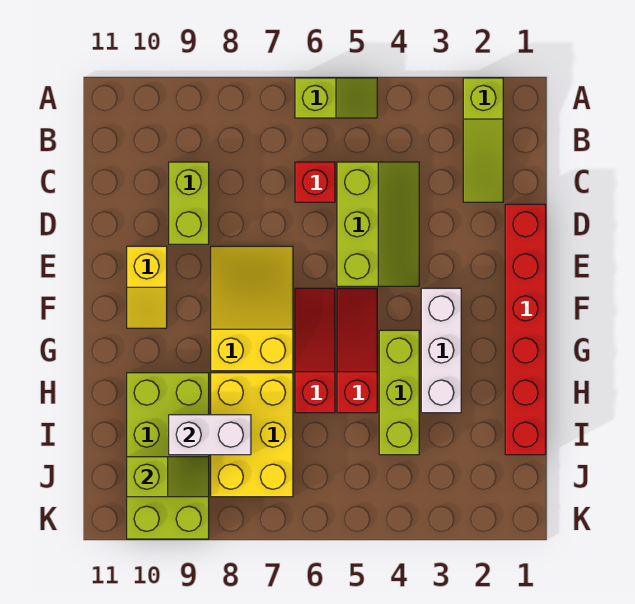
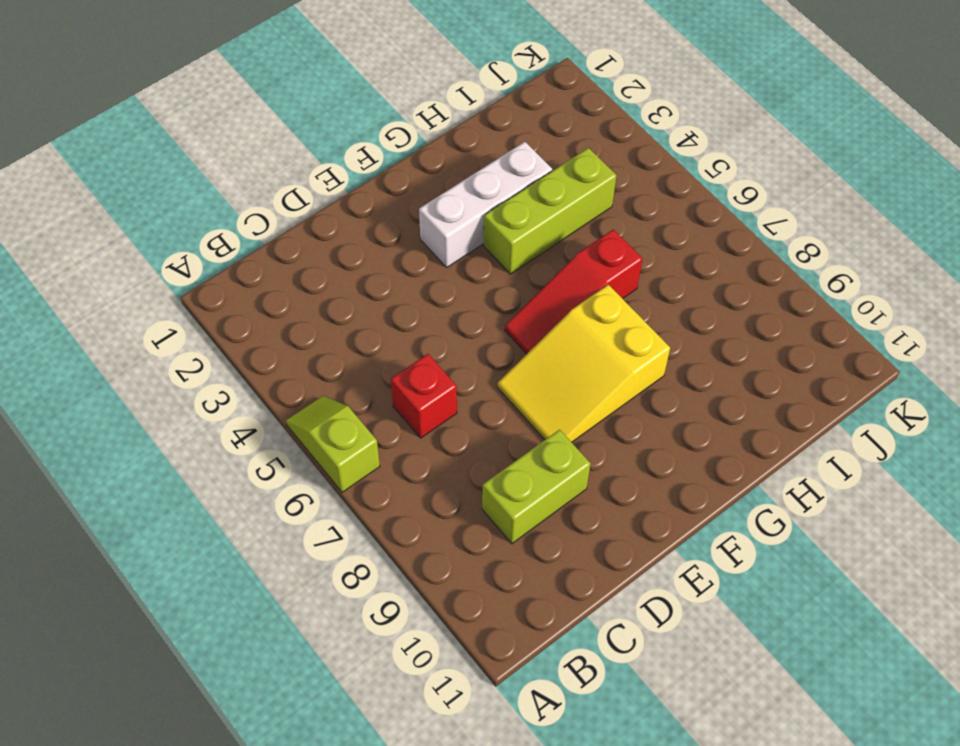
none -> lime 1x3 slope [463,78,503,202]
none -> lime 2x3 slope [337,162,419,286]
none -> red 1x6 brick [505,204,546,455]

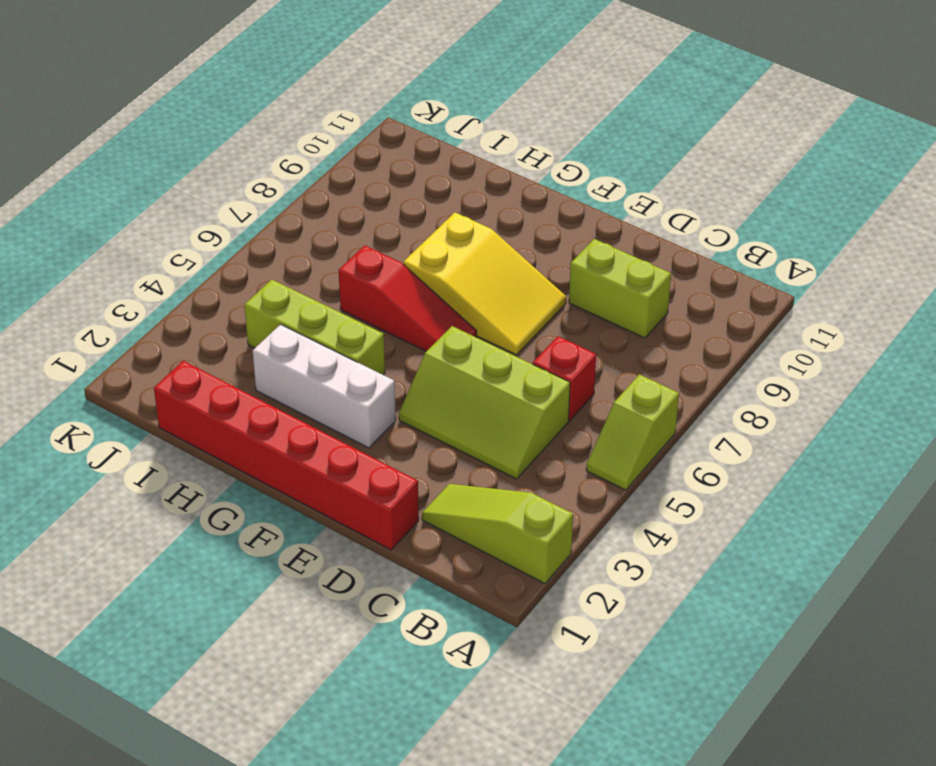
none -> yellow 1x2 slope [127,246,167,328]
none -> red 1x3 slope [337,288,377,413]
none -> yellow 2x3 brick [211,373,293,497]

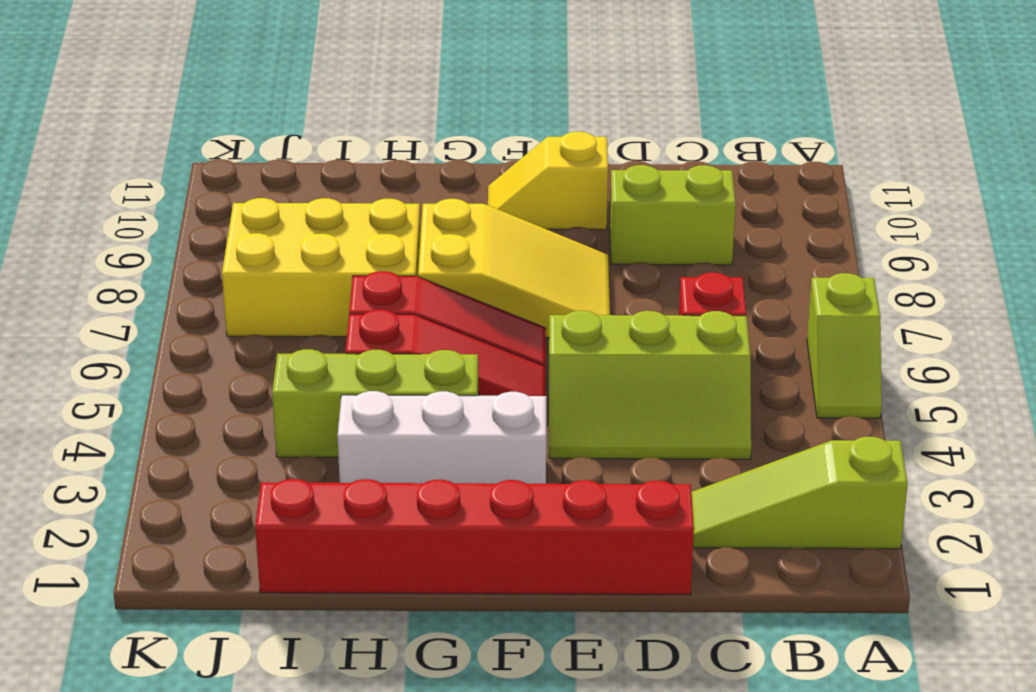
none -> lime 2x4 brick [127,373,209,539]
none -> white 1x2 brick [169,415,251,455]
none -> lime 1x2 slope [127,457,209,497]

